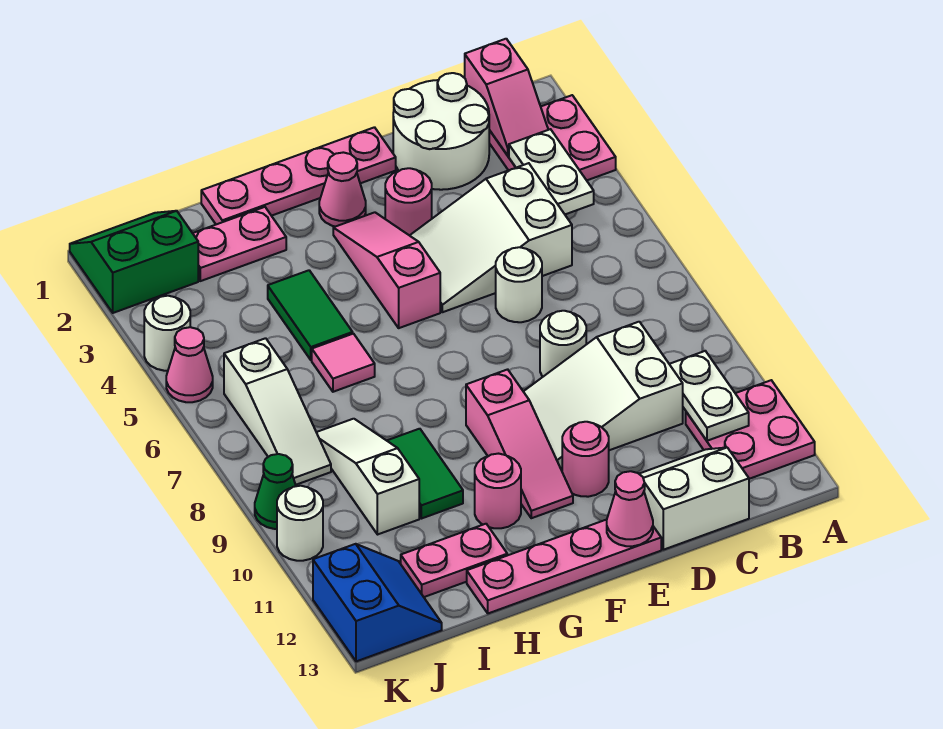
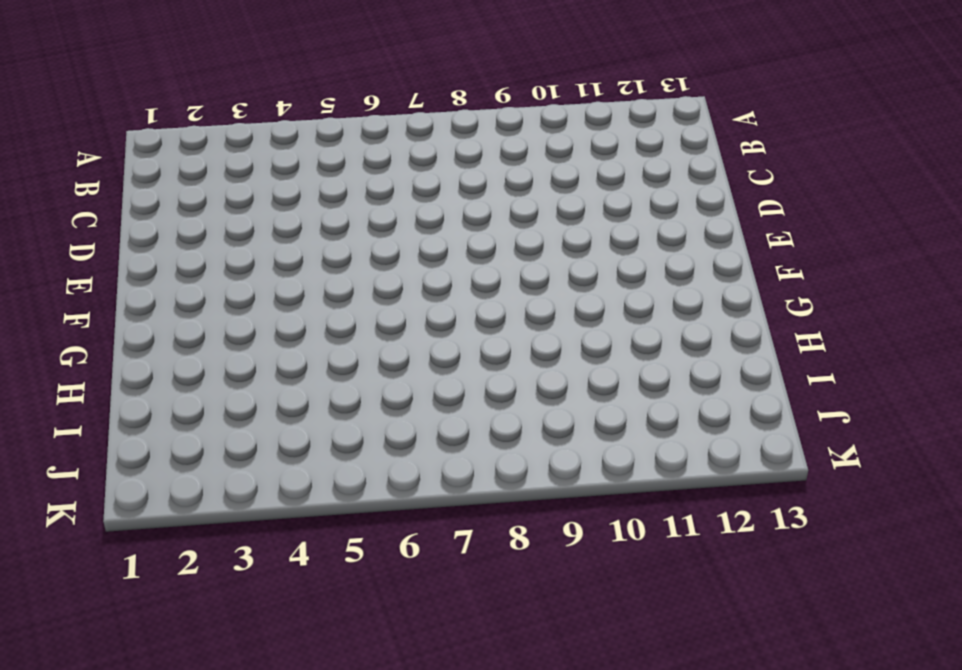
none -> pink 2x2 plate [489,95,616,180]
none -> pink 2x2 plate [686,380,815,479]
none -> white 2x2 round brick [393,73,489,190]
none -> white 2x3 slope [410,163,572,312]

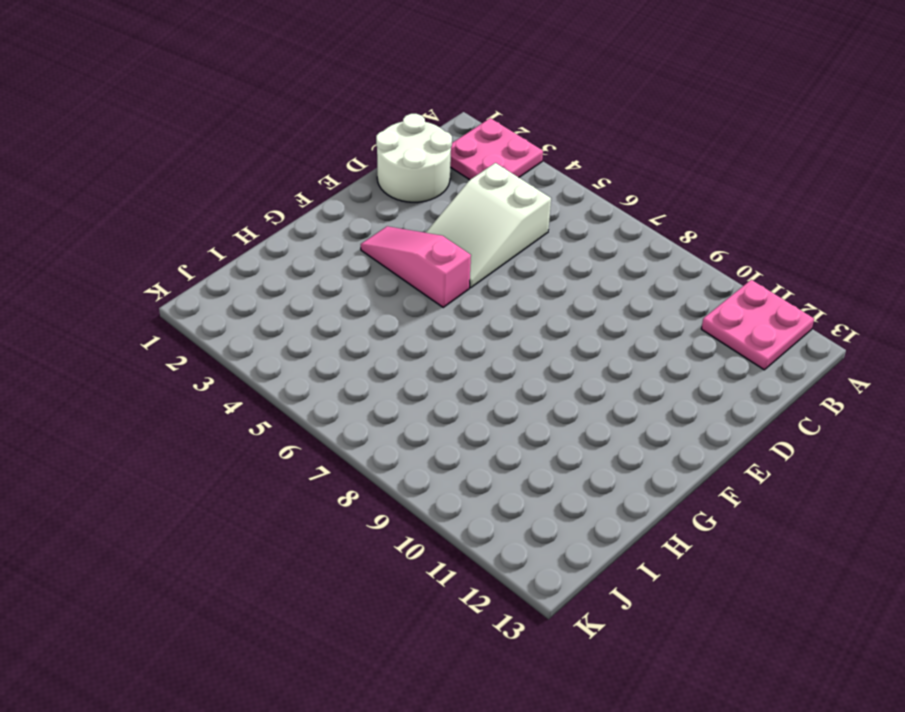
none -> white 2x3 slope [523,322,683,468]
none -> white 2x2 slope [640,447,749,550]
none -> white 1x1 round brick [496,247,542,322]
none -> white 1x1 round brick [540,311,586,377]

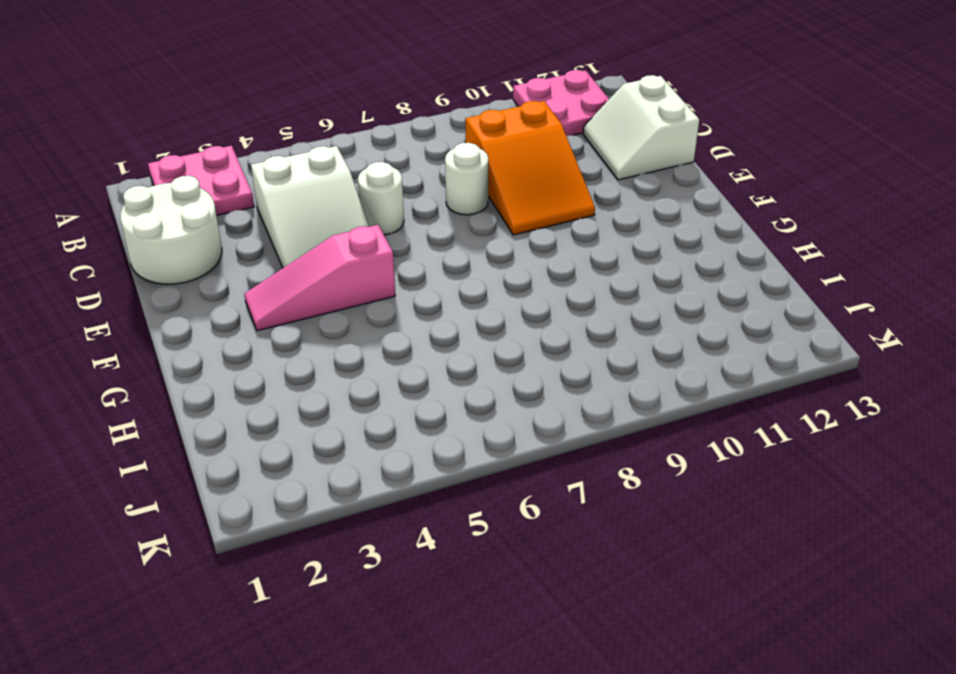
orange 2x3 slope [465,101,595,235] -> white 2x3 slope [523,322,683,468]
none -> pink 1x4 plate [201,127,396,224]
none -> pink 1x1 round brick [385,168,432,236]
none -> pink 1x1 round brick [562,422,609,497]
none -> pink 1x4 plate [467,520,661,613]

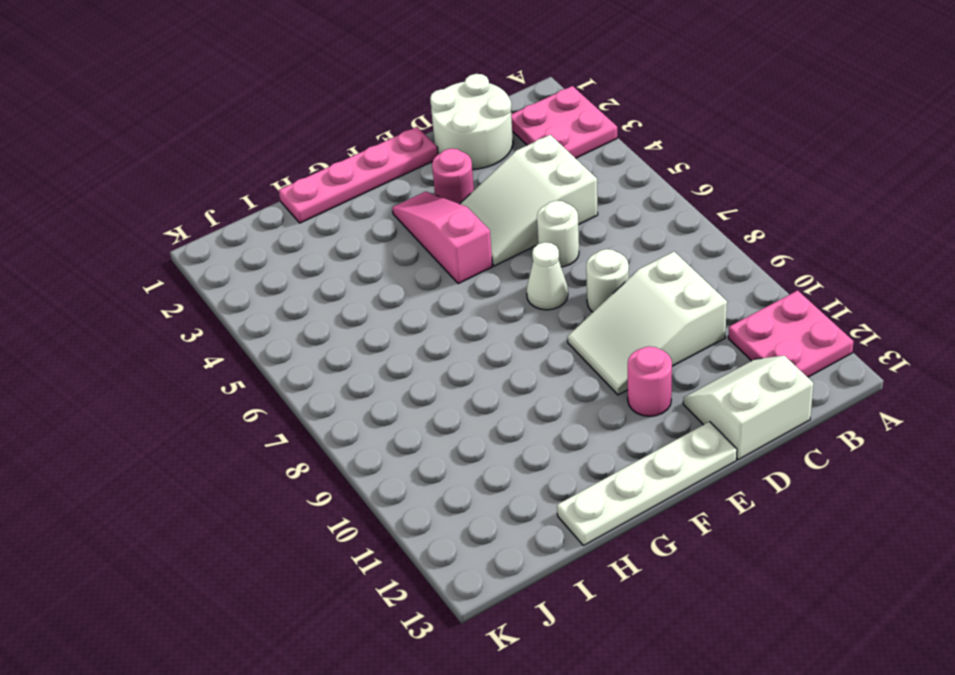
white 1x1 cone [527,242,568,310] -> none
white 1x4 plate [557,422,737,545] -> pink 1x4 plate [467,520,661,613]
none -> pink 1x1 cone [319,152,366,227]
none -> pink 1x3 slope [466,369,573,518]
none -> pink 1x1 round brick [475,454,521,528]
none -> pink 1x2 plate [193,207,286,281]

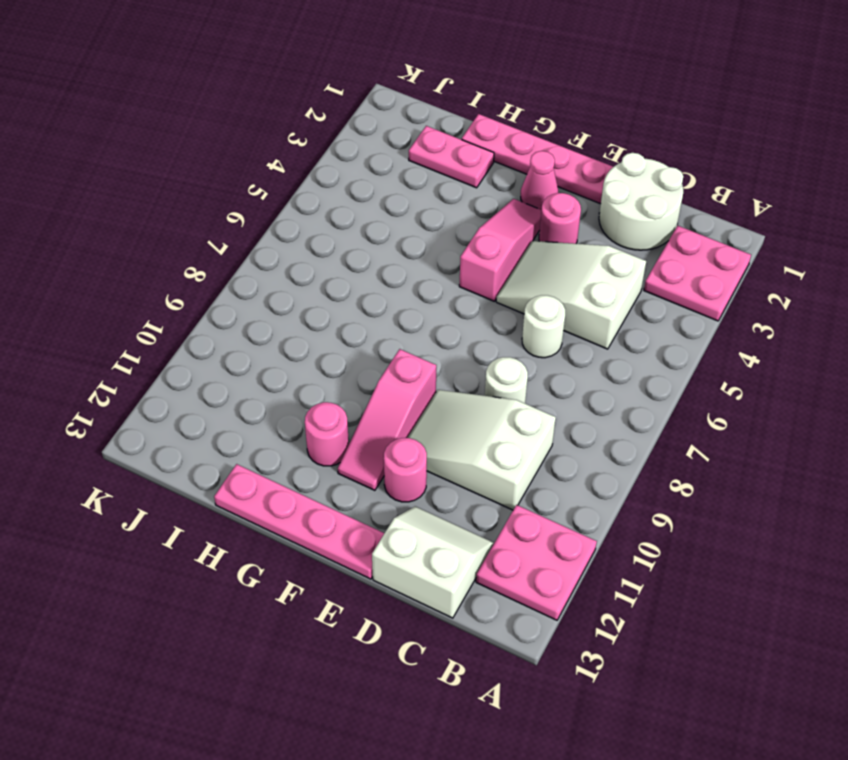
none -> green 1x2 tile [268,270,353,360]
none -> pink 1x1 tile [312,334,375,392]
none -> green 1x2 tile [387,429,463,519]
none -> pink 1x2 plate [401,524,507,597]

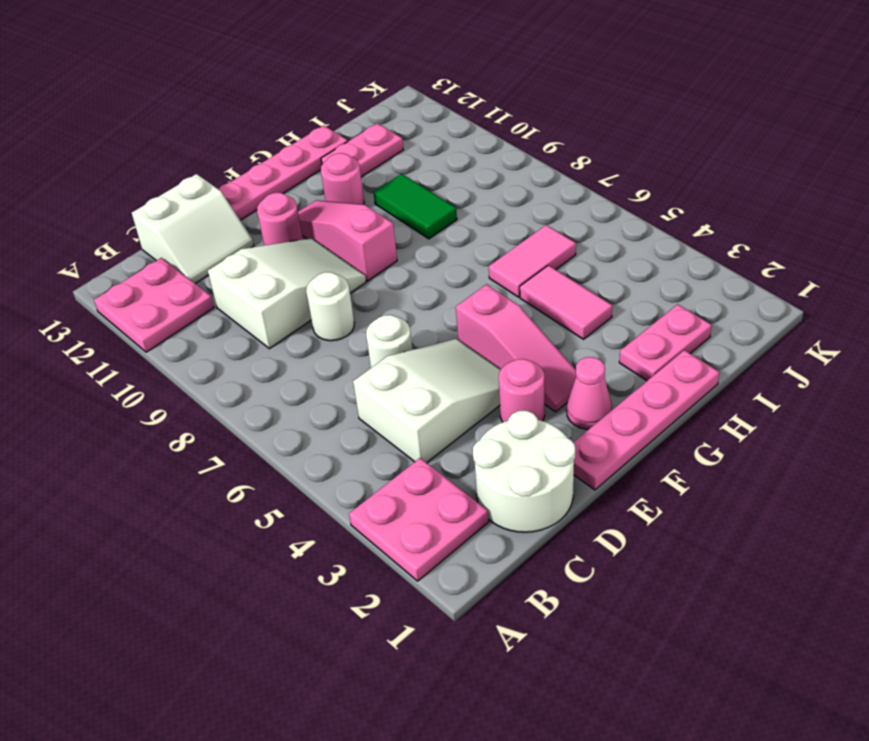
pink 1x2 tile [520,265,612,339] -> green 1x2 tile [268,270,353,360]
pink 1x2 tile [489,225,576,297] -> pink 1x1 tile [312,334,375,392]
none -> white 1x3 slope [316,419,419,535]
none -> green 2x2 slope [70,211,198,313]
none -> white 1x3 slope [224,338,331,485]
none -> blue 2x2 slope [313,544,442,661]

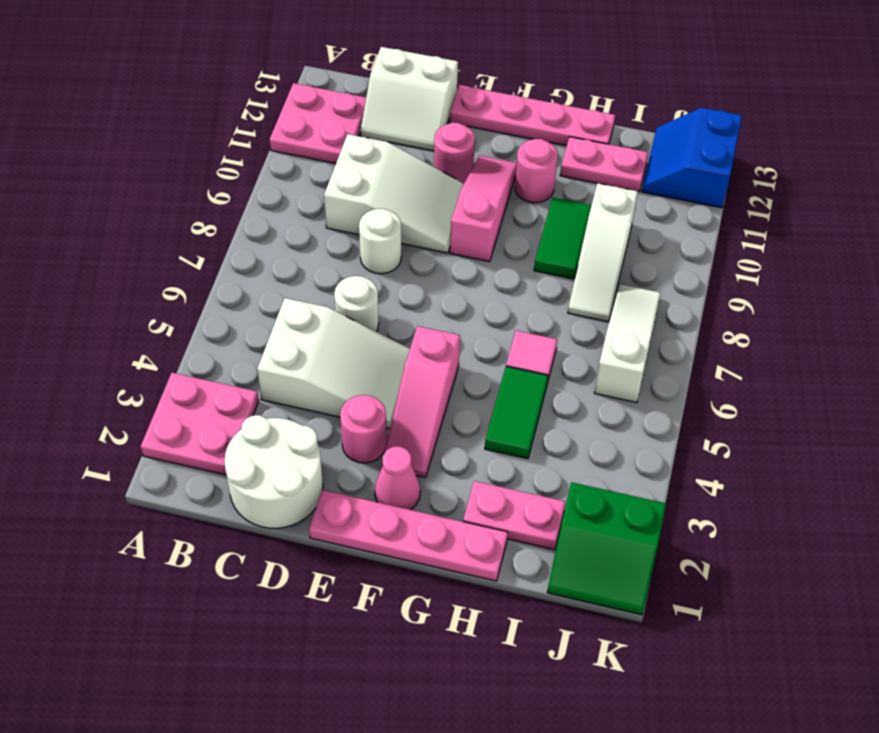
none -> white 1x1 round brick [144,296,190,371]
none -> pink 1x1 cone [166,327,213,402]
none -> green 1x1 cone [255,454,296,529]
none -> white 1x1 round brick [277,486,323,561]

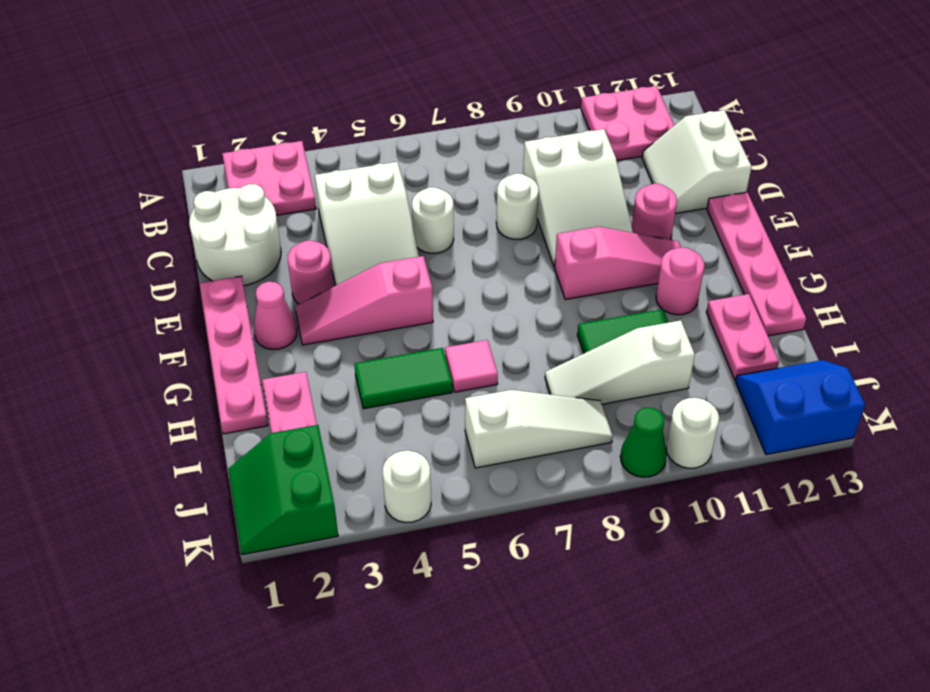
none -> pink 1x1 cone [166,327,213,402]
none -> pink 1x2 slope [465,39,548,156]
none -> white 1x2 plate [509,129,594,214]
none -> white 1x2 plate [670,351,749,441]

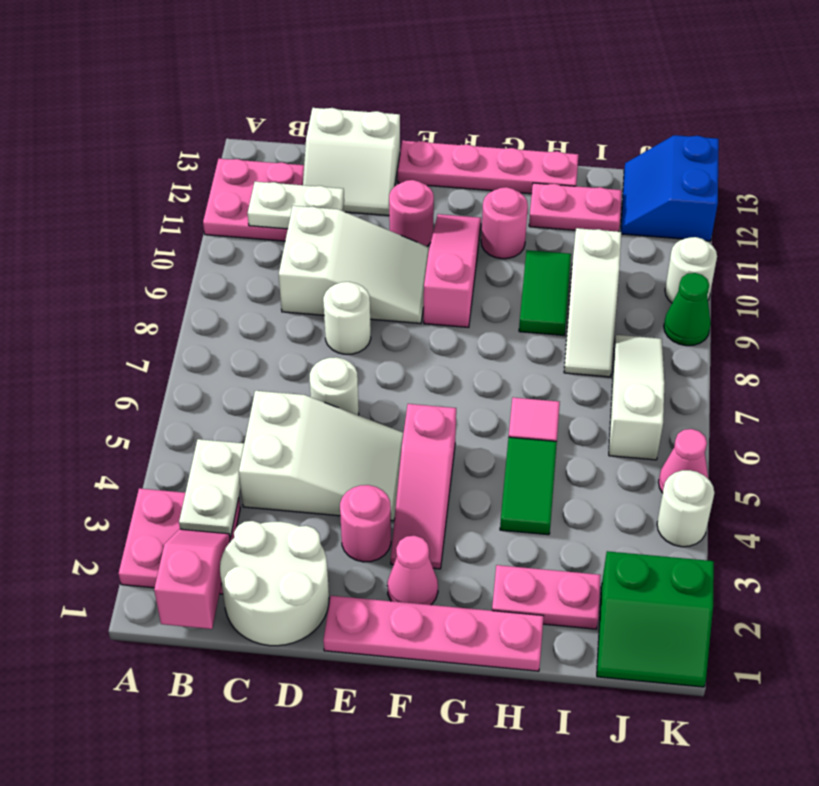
white 1x2 plate [248,182,344,229] -> white 1x2 plate turned to [670,351,749,441]
none -> pink 1x1 cone [607,471,653,546]

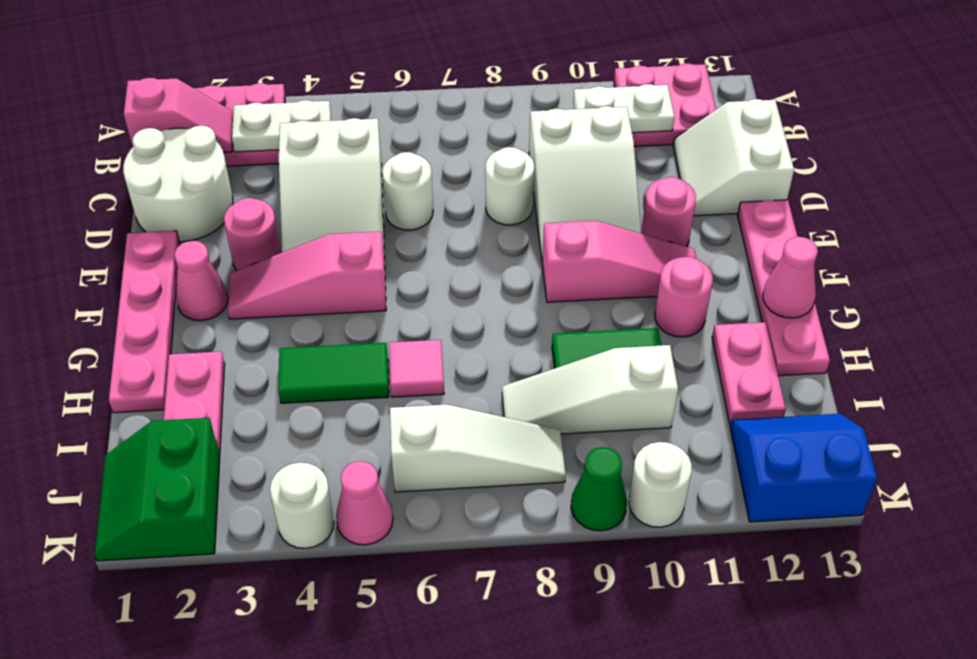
pink 1x1 cone [763,237,818,318] -> pink 1x1 cone moved to [607,471,653,546]

